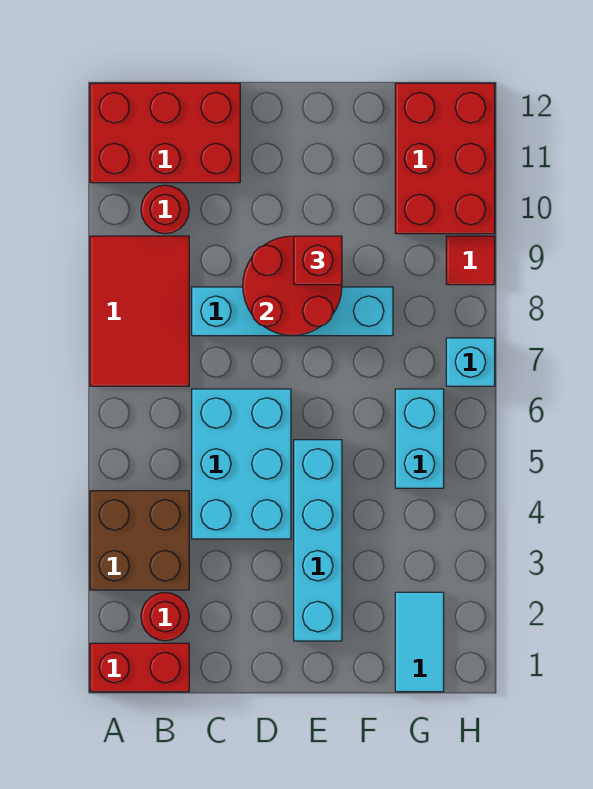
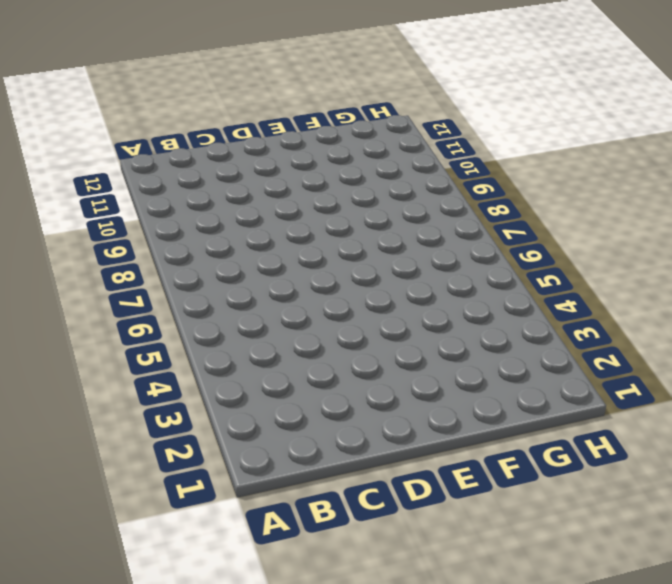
none -> red 1x2 brick [90,643,189,692]
none -> brown 2x2 brick [90,491,189,590]
none -> red 2x3 tile [90,236,189,386]

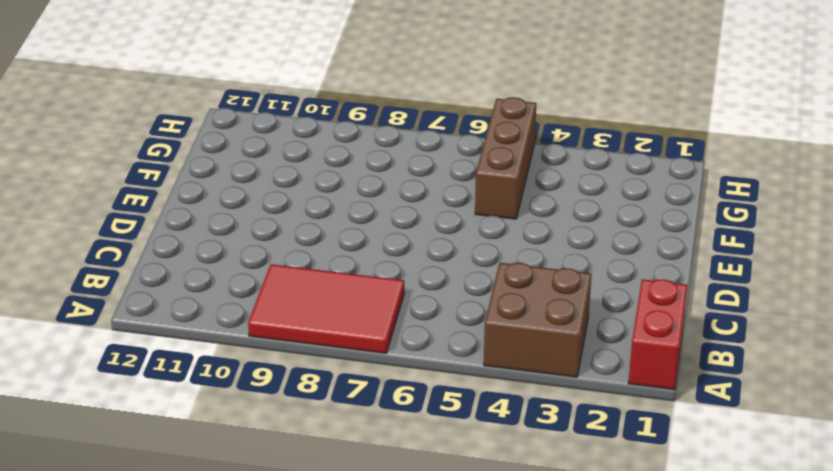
brown 1x3 brick [475,97,536,219] -> cyan 1x2 brick [395,389,444,488]
none -> red 2x3 brick [90,83,240,183]
none -> red 1x1 round brick [141,592,189,641]
none -> red 1x1 round brick [141,185,189,234]

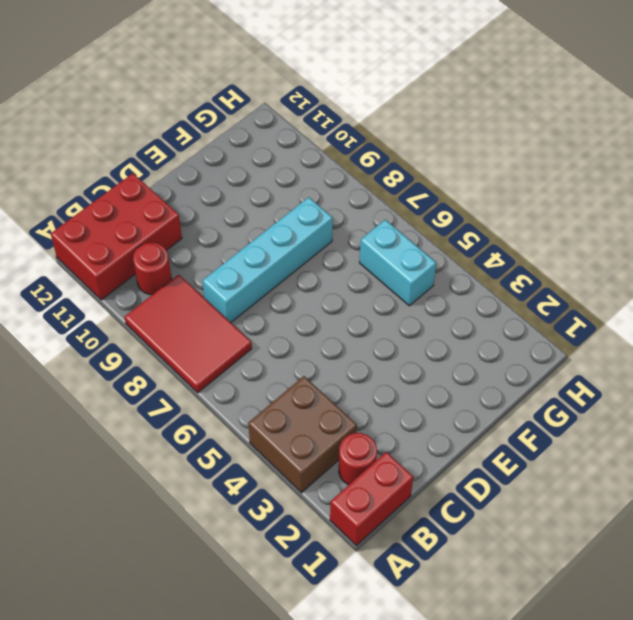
none -> cyan 2x3 brick [192,389,291,539]
none -> cyan 1x4 brick [294,440,342,641]
none -> cyan 1x2 tile [395,592,444,692]

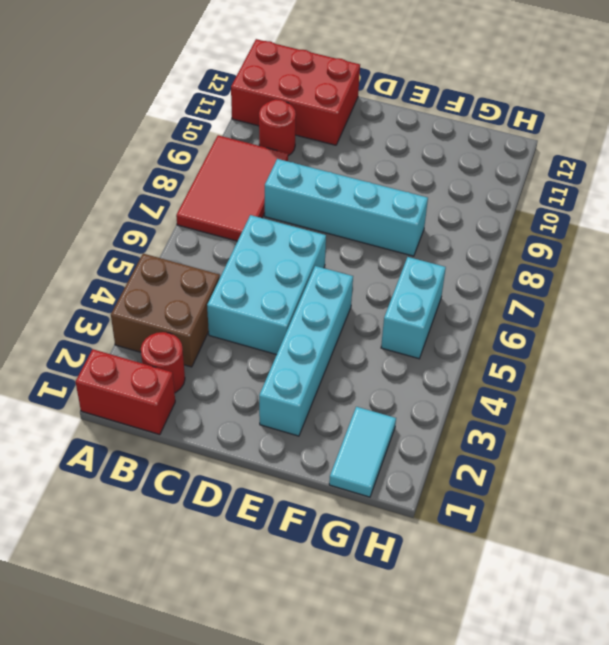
none -> red 2x3 brick [395,83,495,234]
none -> cyan 1x1 brick [446,338,495,386]
none -> red 1x1 tile [446,236,495,285]

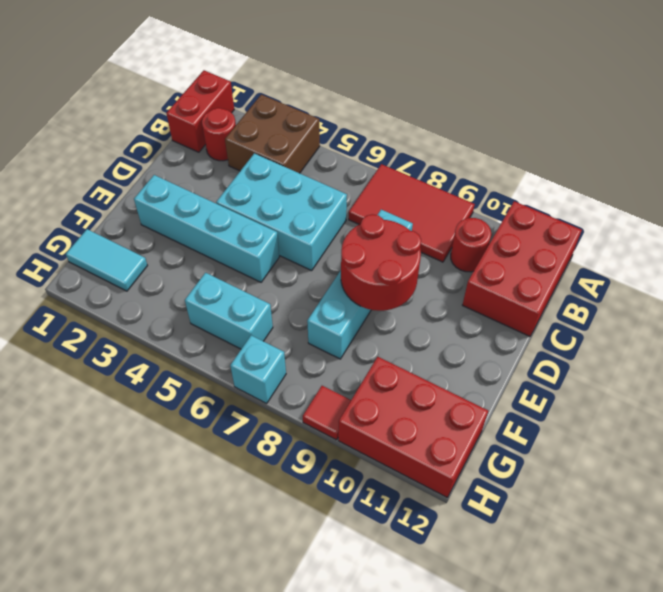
none -> red 1x1 brick [294,236,342,285]

